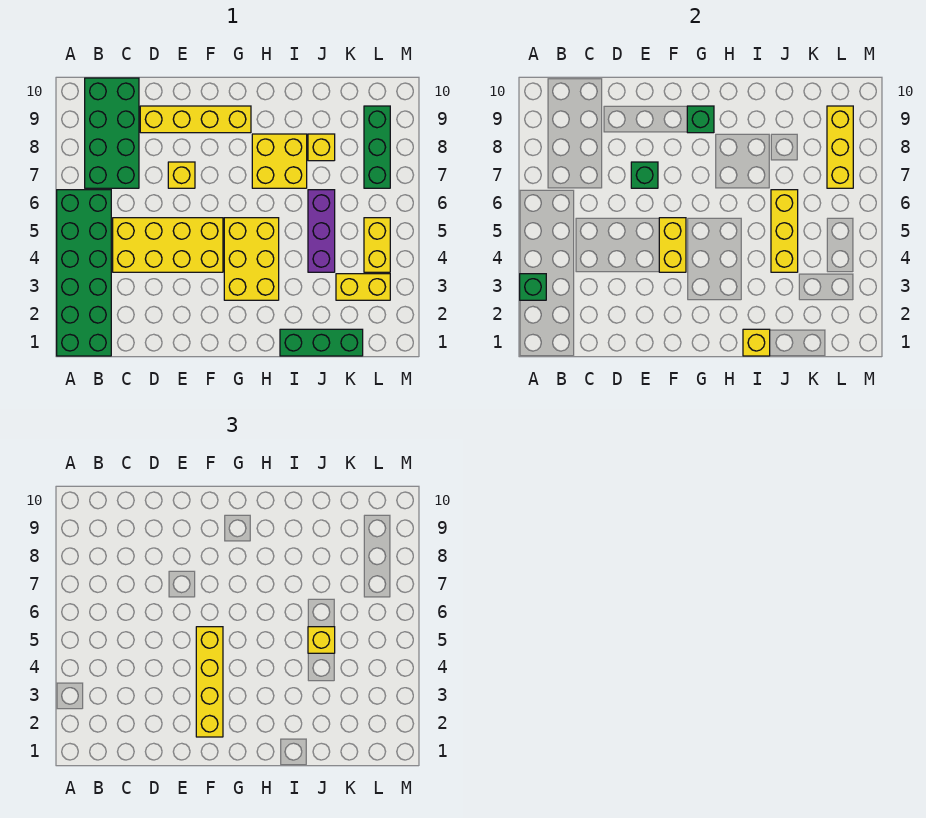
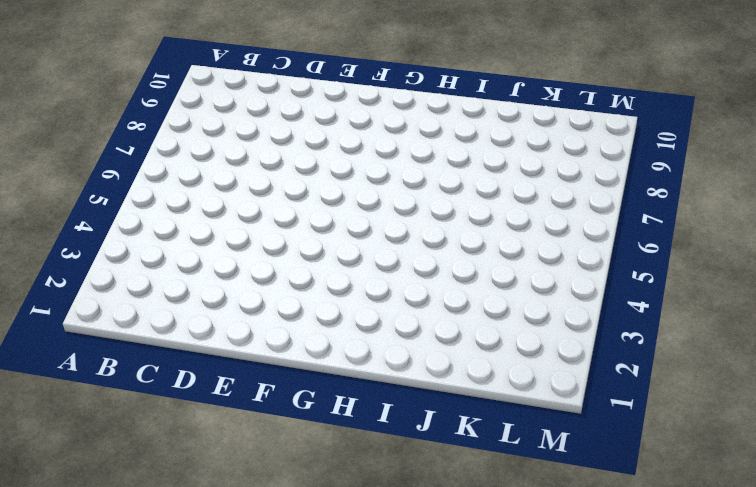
none -> green 2x6 brick [57,190,111,356]
none -> green 2x4 brick [85,78,139,188]
none -> yellow 2x4 brick [113,218,223,272]

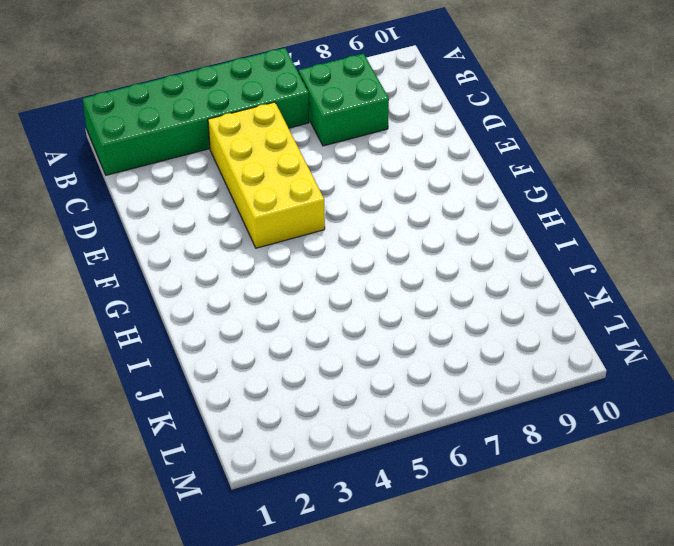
green 2x2 brick [299,54,389,146] -> green 2x4 brick [85,78,139,188]
none -> yellow 1x4 brick [140,106,251,133]
none -> yellow 1x1 brick [168,162,195,188]
none -> yellow 2x3 brick [224,218,279,300]

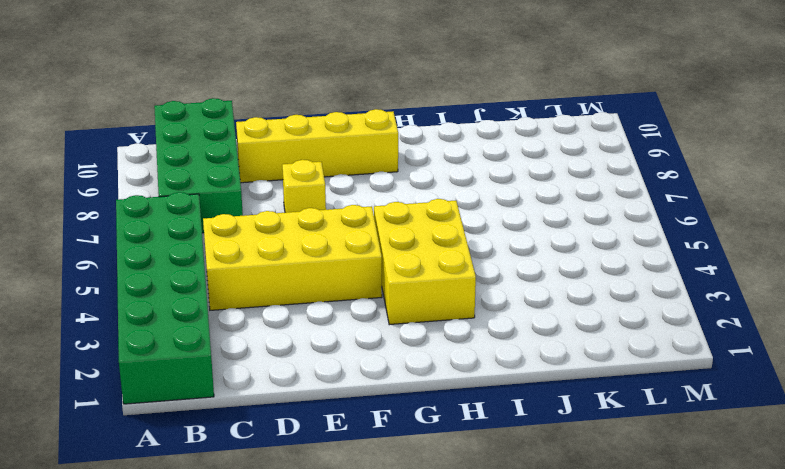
none -> yellow 2x2 brick [252,134,307,188]
none -> green 1x3 brick [280,329,363,356]
none -> purple 1x3 brick [308,190,335,272]

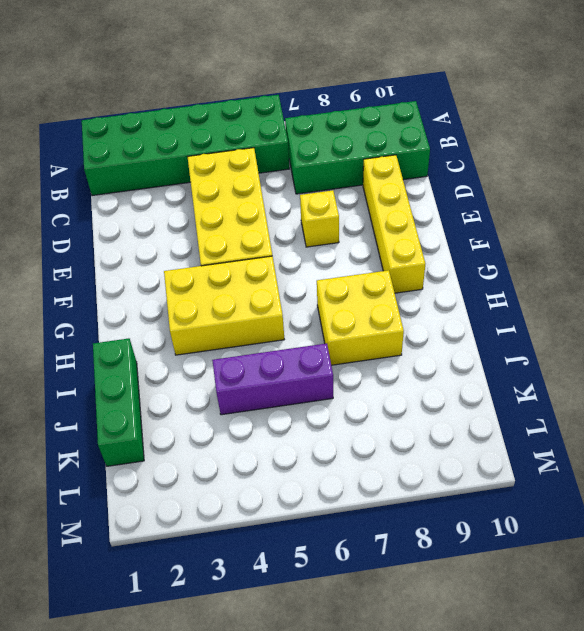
none -> yellow 1x1 brick [308,134,335,161]
none -> yellow 1x2 brick [336,274,390,300]
none -> yellow 1x2 brick [364,218,390,272]

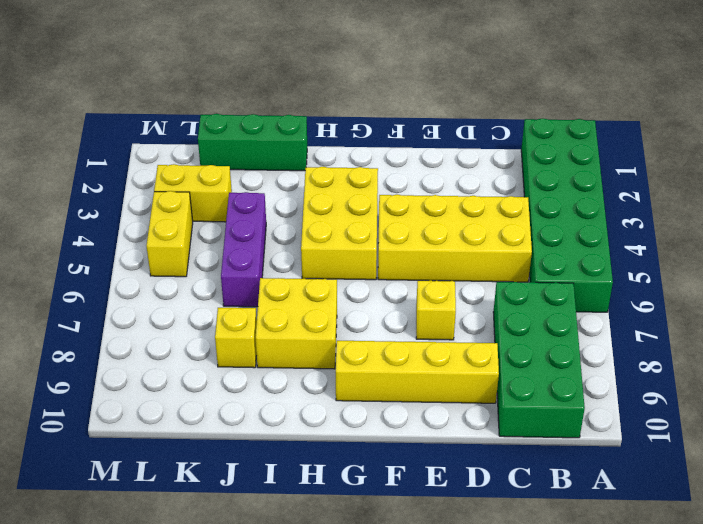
none -> green 1x3 brick [364,106,390,188]
none -> green 1x1 brick [520,274,546,300]
none -> green 1x1 brick [631,162,658,188]

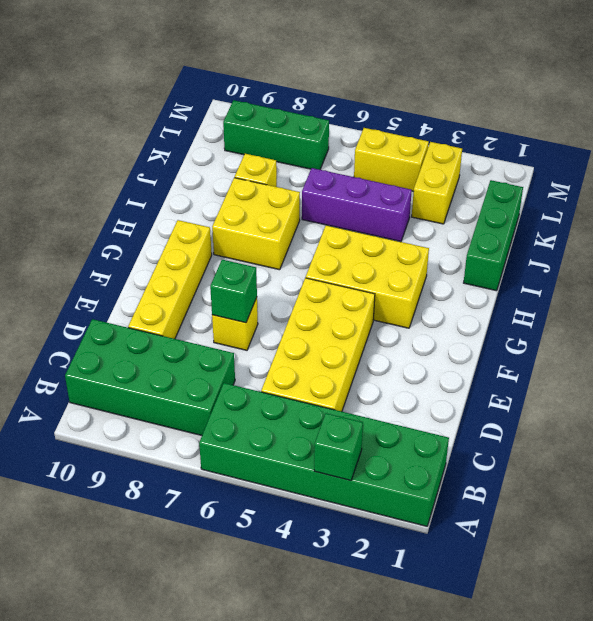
none -> yellow 1x2 brick [659,218,686,272]
none -> green 1x1 brick [687,106,714,133]
none -> yellow 1x1 brick [743,329,770,356]

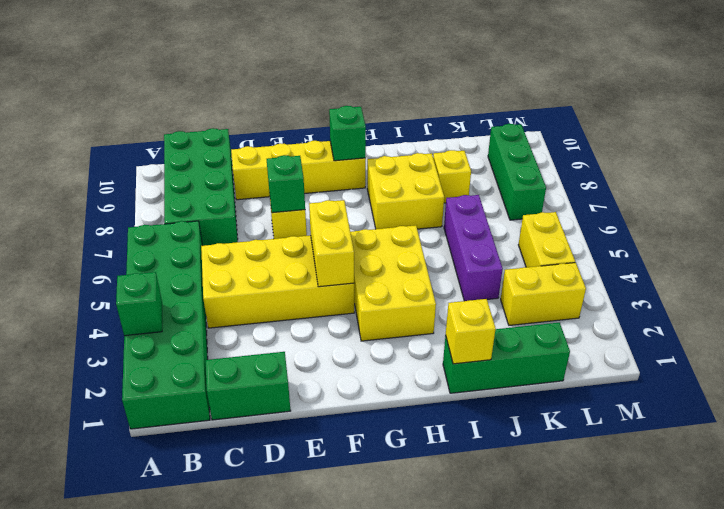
green 1x2 brick [206,352,291,420] -> none
none -> yellow 1x3 brick [771,190,798,272]
none -> yellow 1x3 brick [827,106,853,188]
none -> yellow 1x4 brick [196,627,223,737]

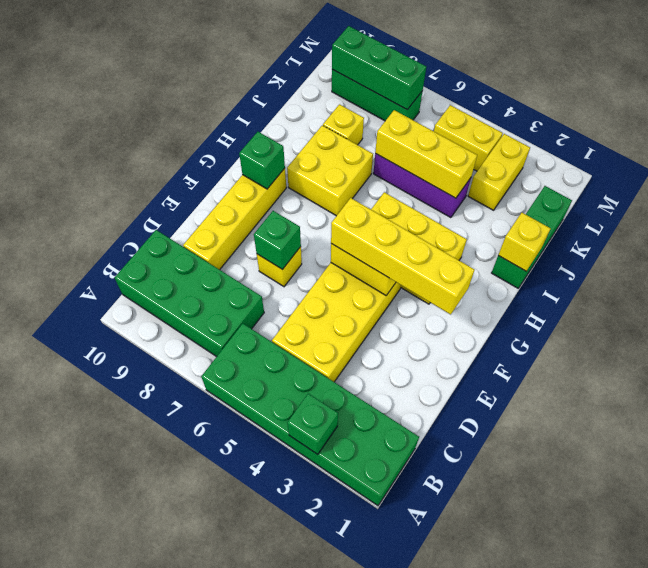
green 1x3 brick [332,26,426,110] -> yellow 1x3 brick [827,106,853,188]
none -> yellow 1x1 brick [308,627,335,653]

